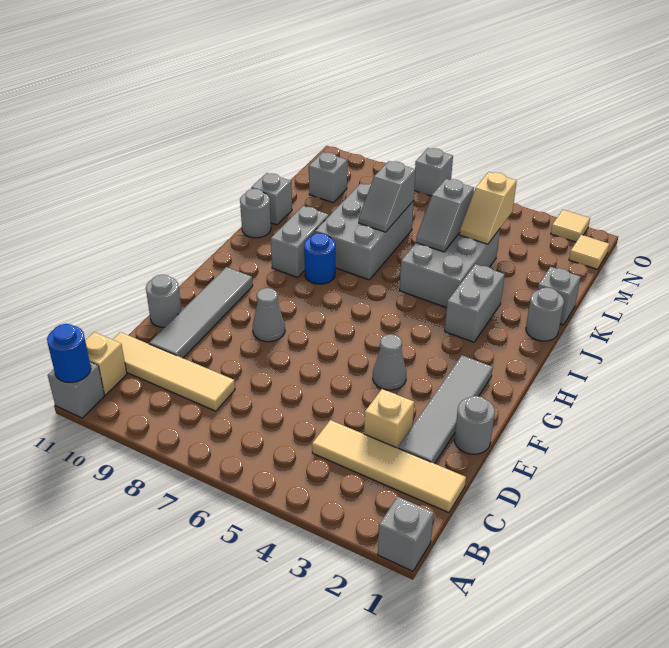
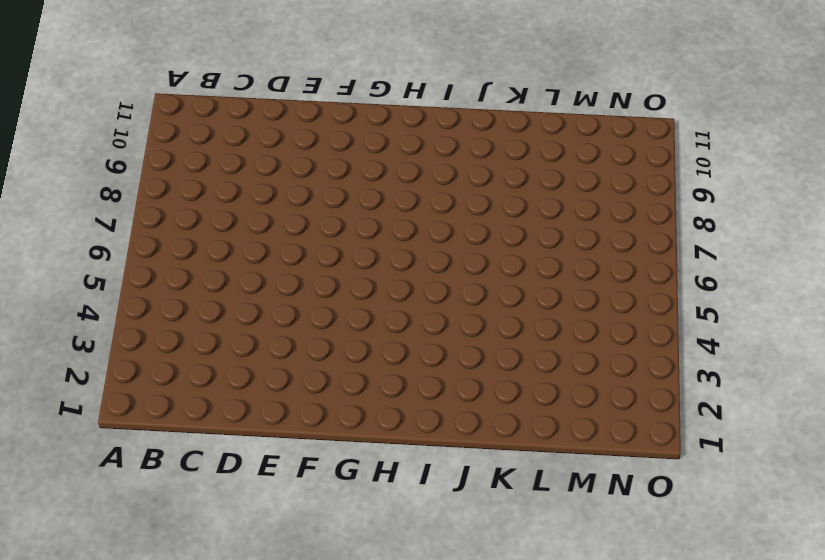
none -> grey 1x1 brick [378,497,434,571]
none -> grey 1x1 brick [48,362,104,418]
none -> tan 1x1 brick [85,332,127,395]

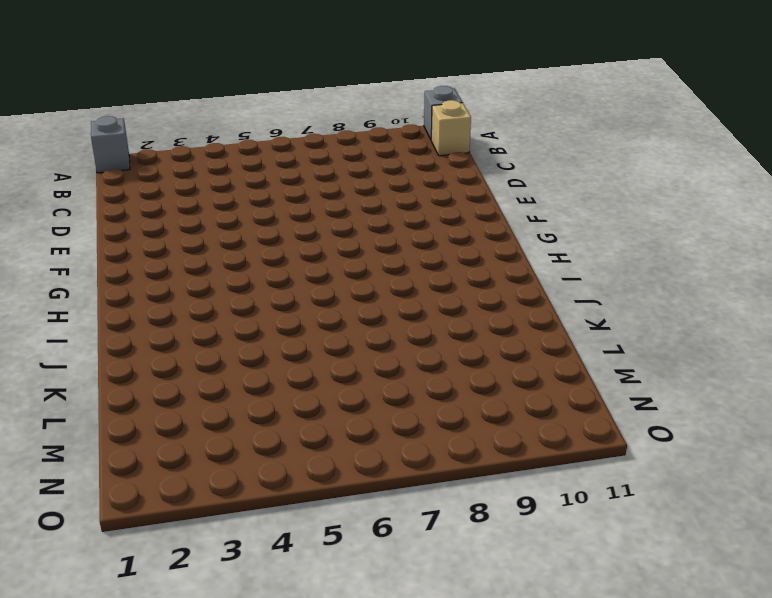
none -> tan 1x4 tile [312,420,466,513]
none -> tan 1x4 tile [112,332,235,411]
none -> grey 1x4 tile [398,355,493,464]

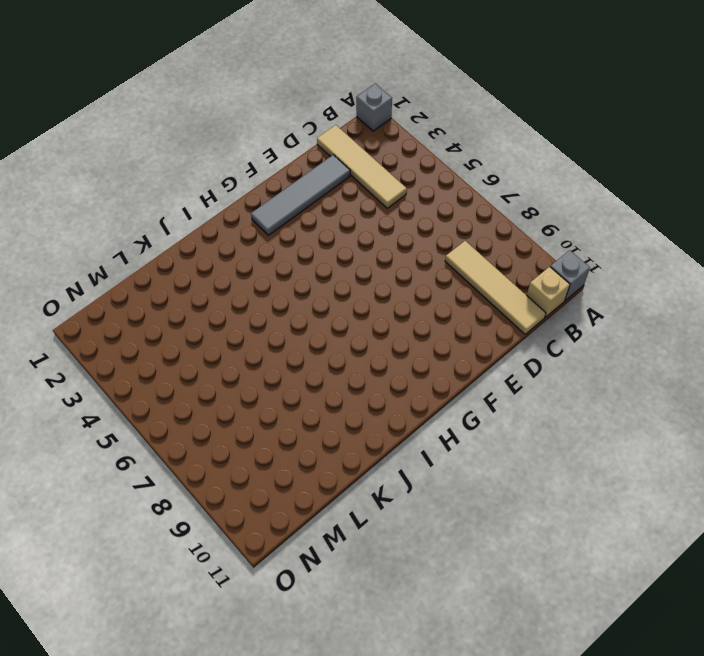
none -> tan 1x1 brick [364,389,414,448]
none -> grey 1x4 tile [149,267,253,358]
none -> grey 1x1 round brick [455,396,495,454]

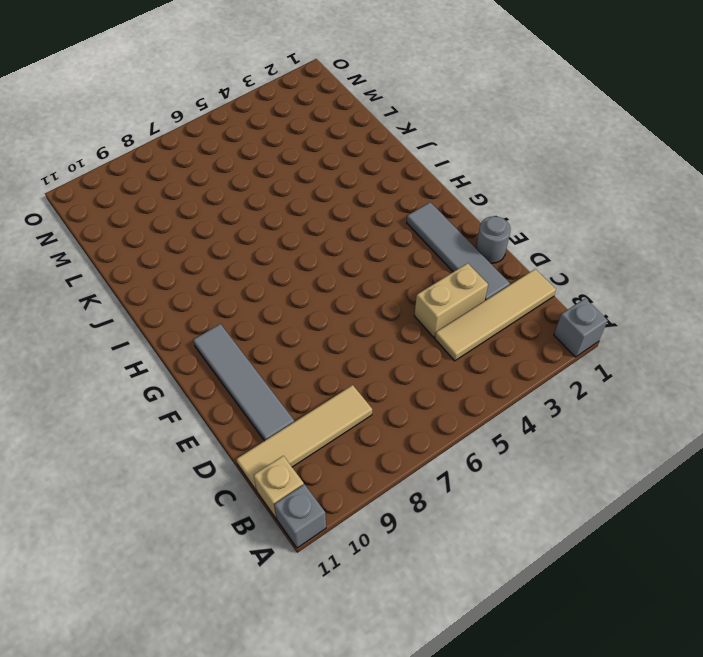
tan 1x2 brick [414,263,488,337] -> tan 1x1 brick [364,389,414,448]
none -> grey 1x1 round brick [146,274,182,328]
none -> grey 1x1 cone [373,334,406,390]
none -> grey 1x1 cone [253,288,285,342]

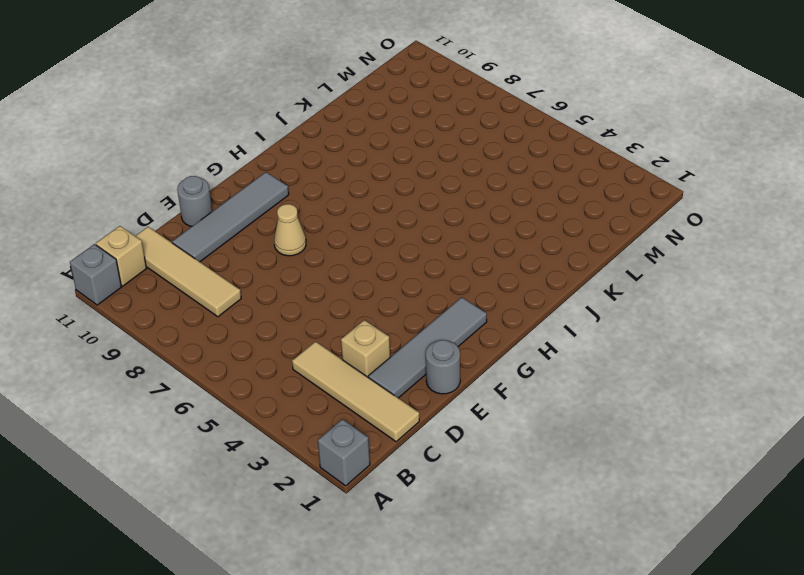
tan 1x1 cone [274,204,306,256] -> grey 1x1 cone [253,288,285,342]
none -> grey 1x1 cone [373,334,406,390]
none -> grey 1x2 brick [445,264,505,342]
none -> blue 1x1 round brick [304,233,335,284]

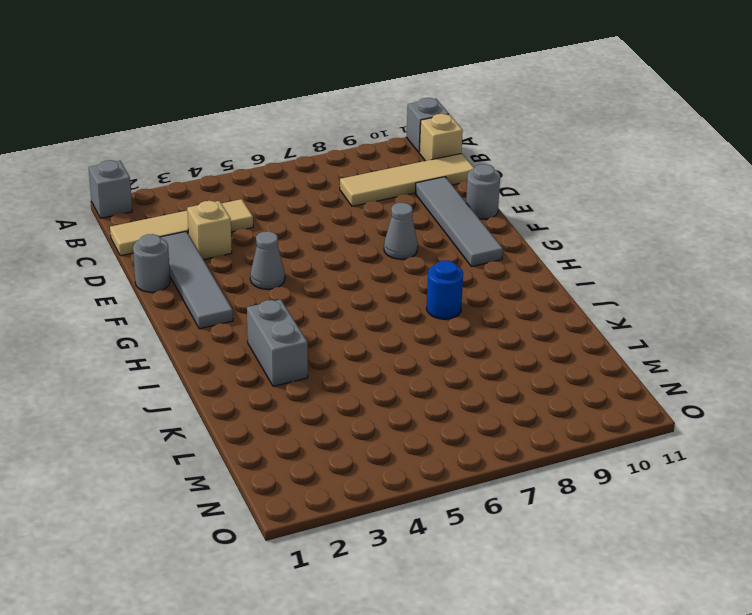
none -> grey 1x2 brick [271,206,329,277]
none -> grey 1x1 round brick [526,287,564,341]
none -> grey 2x3 brick [400,229,500,308]

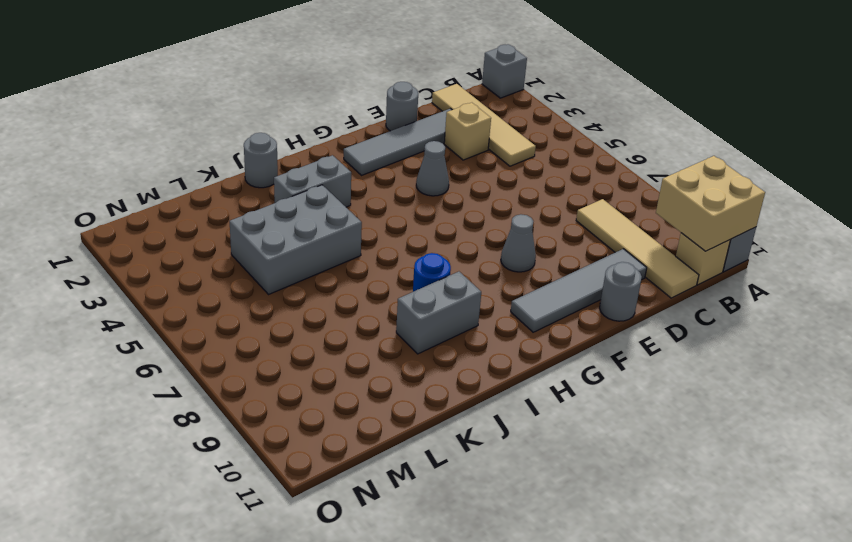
tan 2x2 brick [656,156,765,251] -> blue 1x1 round brick [47,324,91,382]
none -> grey 2x3 brick [315,183,414,280]
none -> grey 1x1 round brick [240,189,271,238]
none -> grey 1x1 brick [538,267,581,325]

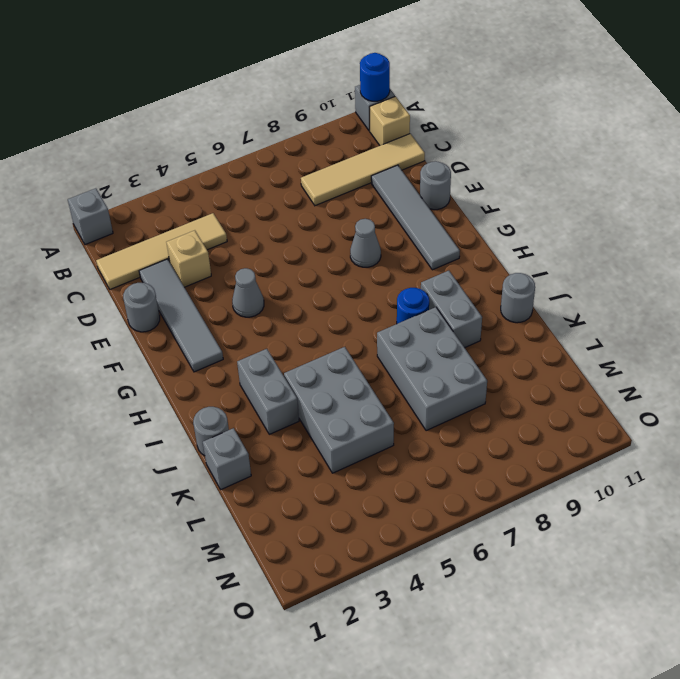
none -> grey 1x1 brick [251,173,292,225]
none -> grey 1x1 brick [309,152,347,203]
none -> tan 1x1 tile [569,235,609,269]

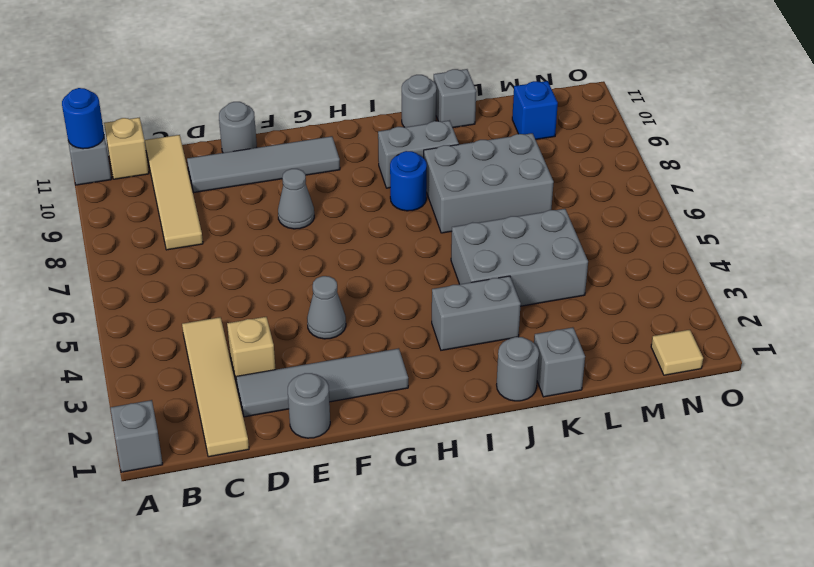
blue 1x1 brick [512,81,558,140] -> grey 1x1 brick [309,152,347,203]
none -> tan 1x1 tile [551,210,590,242]
none -> grey 1x1 brick [414,148,453,196]
none -> grey 1x2 slope [416,179,474,252]

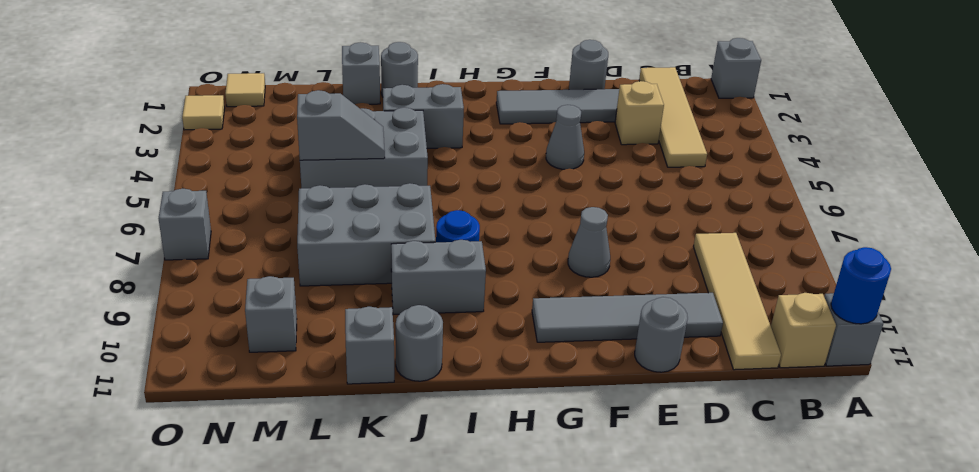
none -> grey 1x2 slope [359,161,416,232]
none -> tan 1x2 slope [459,172,517,244]

